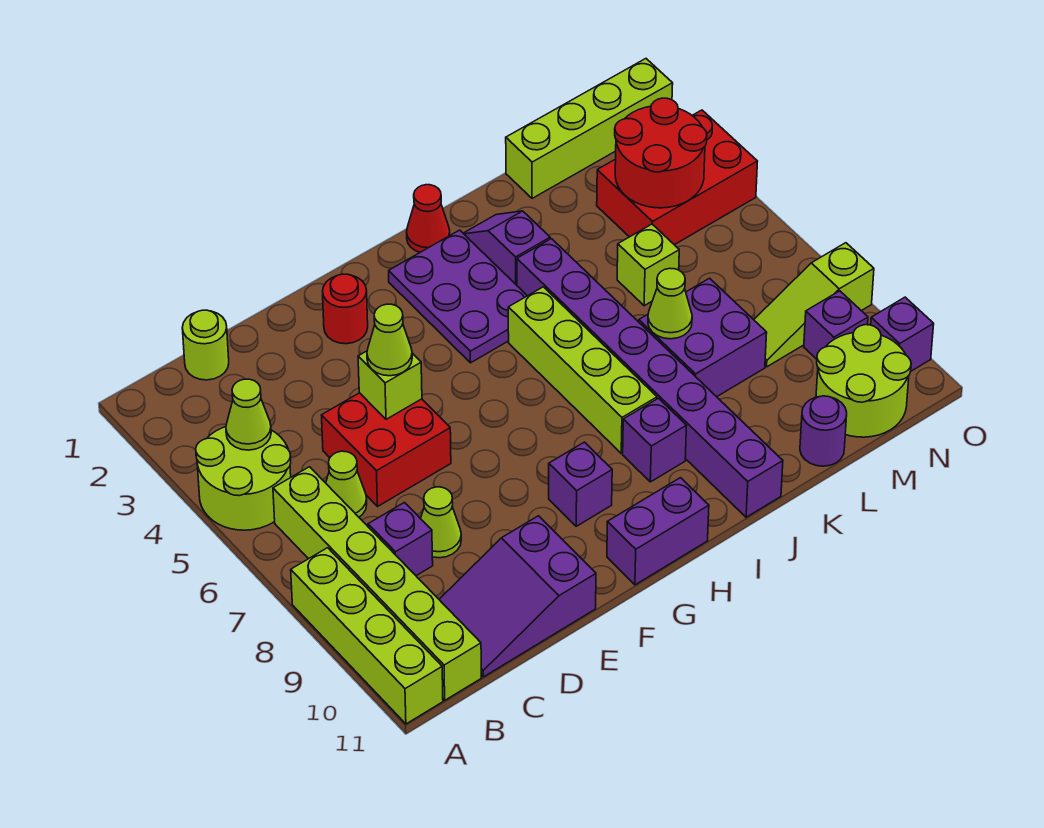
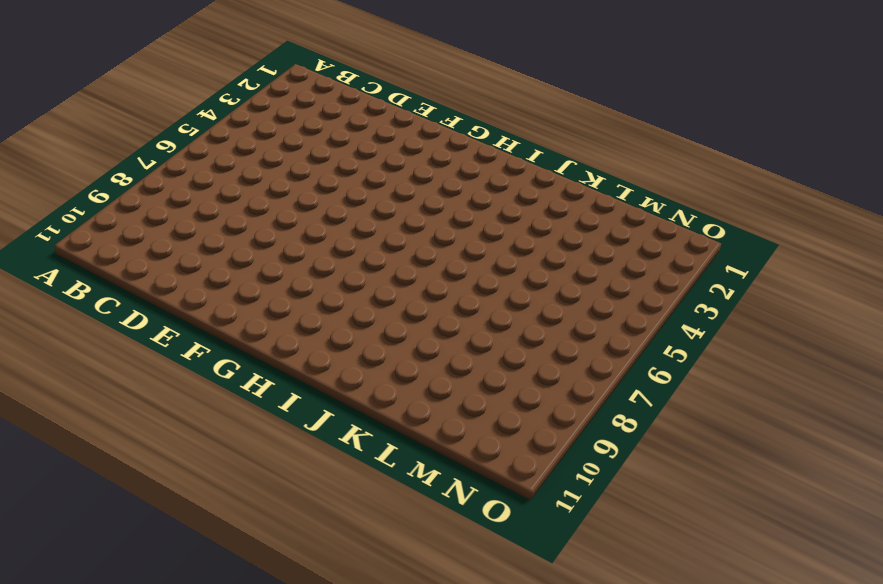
none -> lime 2x2 round brick [196,427,291,530]
none -> lime 1x4 brick [291,548,443,724]
none -> lime 1x6 brick [273,467,481,700]
none -> lime 1x1 round brick [182,310,229,380]

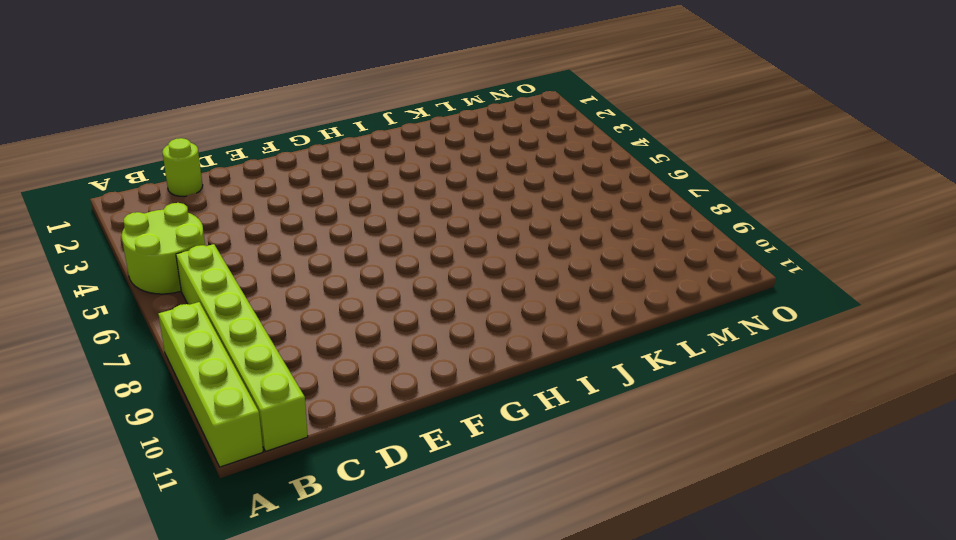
none -> lime 1x1 cone [326,451,367,517]
none -> purple 1x1 brick [368,503,433,576]
none -> purple 2x3 slope [439,516,596,677]
none -> red 2x2 brick [322,393,451,506]

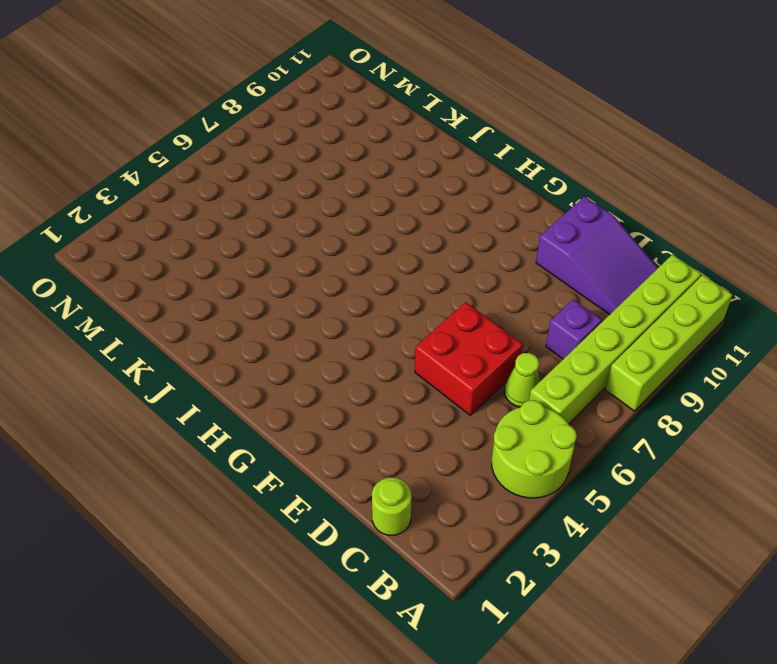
none -> lime 1x1 cone [421,487,461,558]
none -> red 1x1 round brick [323,274,368,344]
none -> purple 1x1 brick [549,442,612,526]
none -> purple 1x2 brick [607,478,709,585]

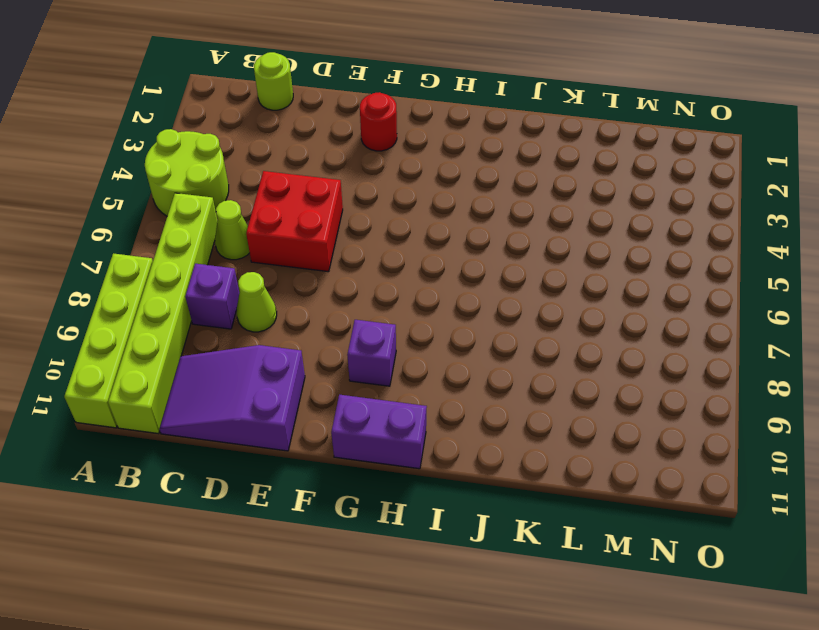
none -> purple 2x3 plate [389,230,527,363]
none -> red 1x1 cone [407,185,450,252]
none -> lime 1x4 brick [508,287,657,453]
none -> purple 1x1 brick [623,398,687,482]

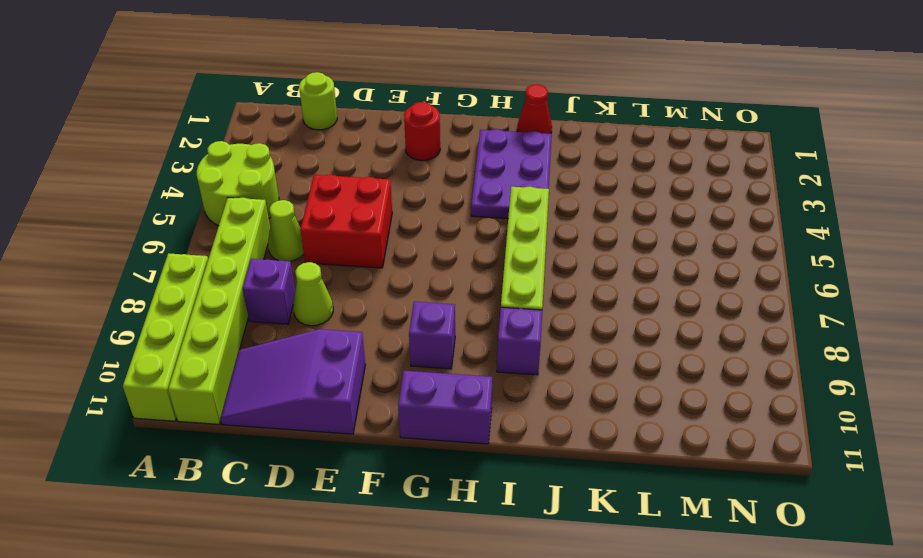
none -> purple 1x2 slope [463,211,550,285]
none -> purple 1x8 brick [517,239,783,517]
none -> purple 2x2 brick [639,278,767,397]
none -> lime 1x4 brick [506,59,673,198]

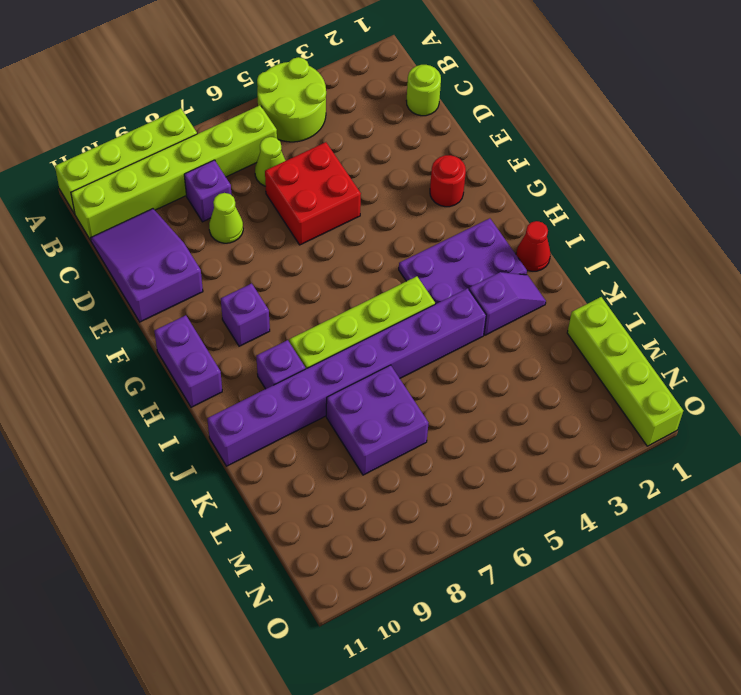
none -> lime 1x1 brick [617,224,679,306]
none -> purple 1x1 round brick [800,396,847,466]
none -> red 2x3 brick [597,110,758,245]
none -> lime 1x3 slope [754,243,874,367]

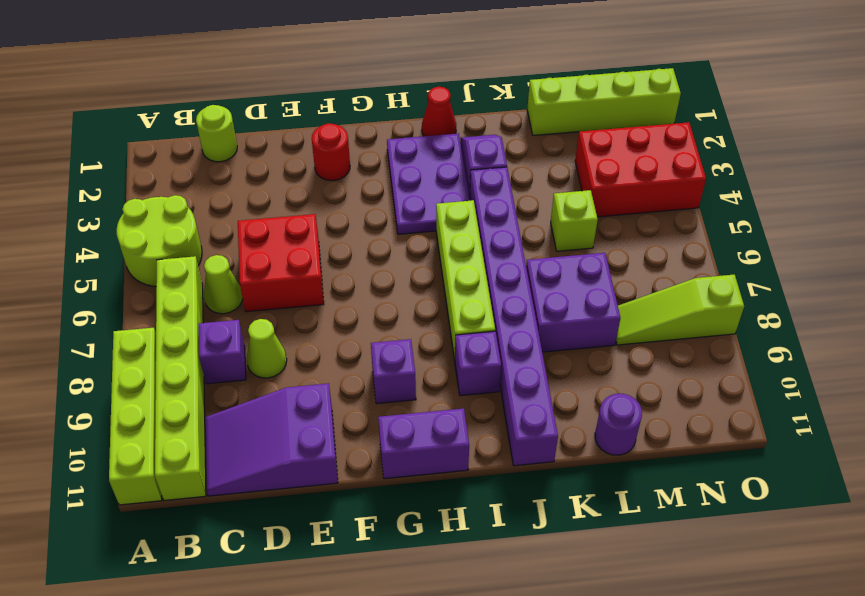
none -> lime 2x2 round brick [816,325,911,437]
none -> purple 1x1 brick [804,291,868,359]
none -> purple 1x1 brick [871,297,934,371]
none -> lime 1x1 cone [226,379,271,450]

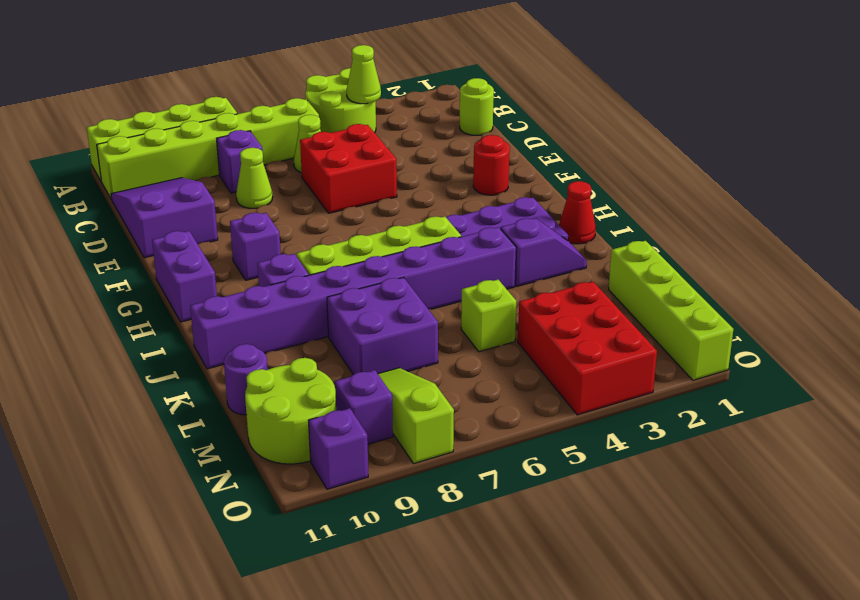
none -> lime 1x1 brick [358,351,422,419]
none -> lime 1x1 cone [648,268,692,339]
none -> red 2x2 round brick [615,98,707,208]
none -> lime 1x1 cone [367,304,412,376]

